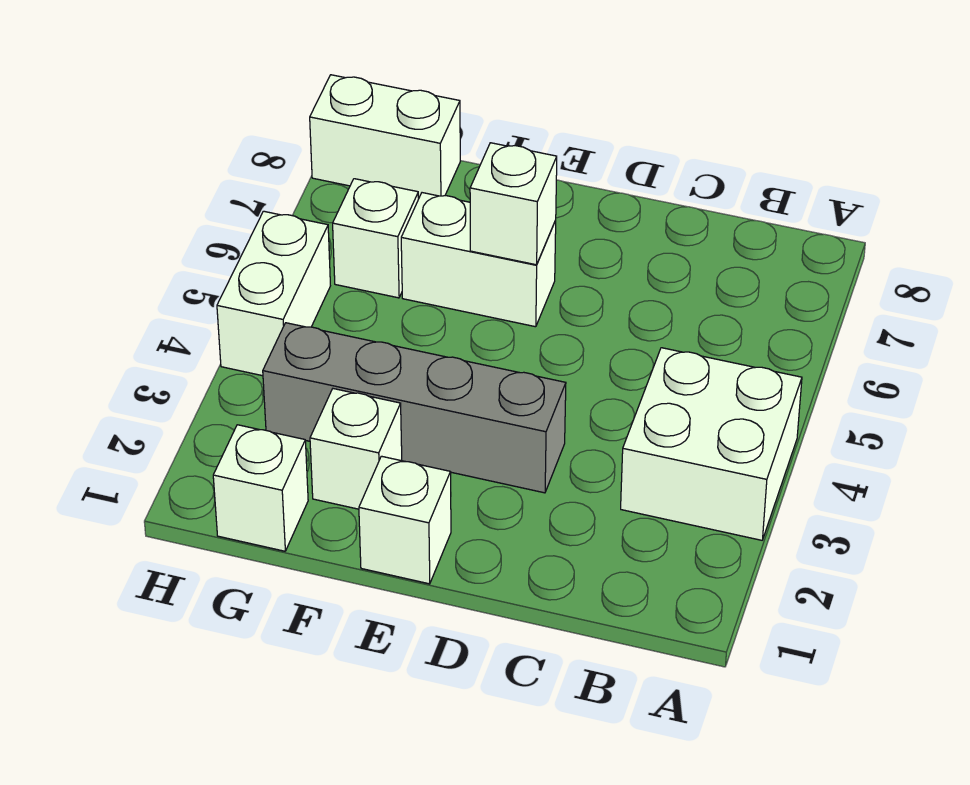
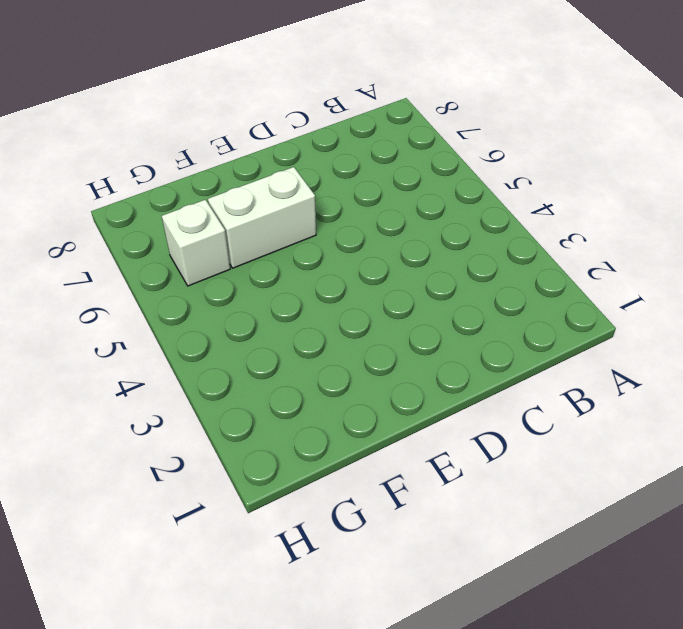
none -> white 2x2 brick [621,348,802,540]
none -> grey 1x4 brick [263,323,566,493]

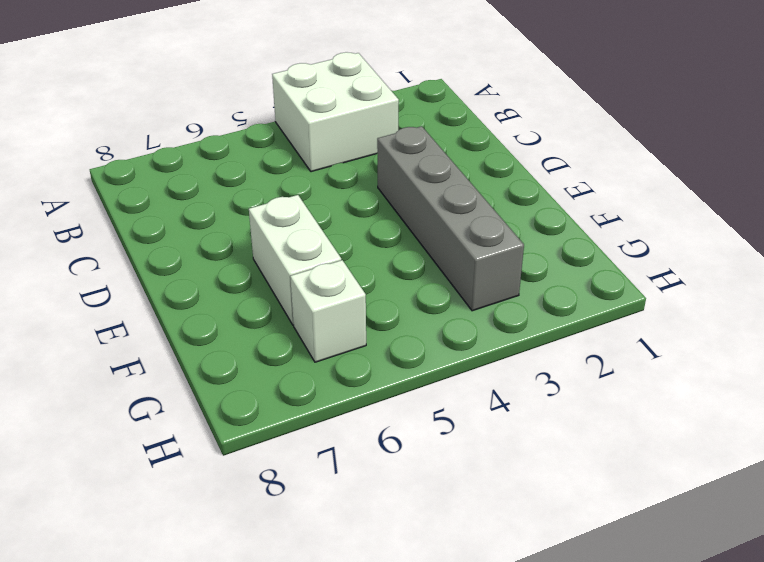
none -> white 1x1 brick [359,456,451,584]
none -> white 1x1 brick [310,389,402,509]

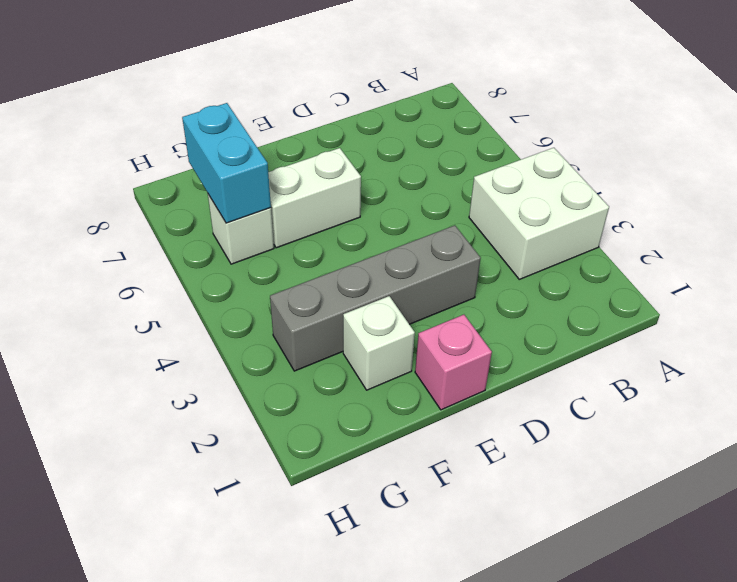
pink 1x1 brick [415,315,492,410] -> white 1x1 brick [359,456,451,584]
cyan 1x2 brick [182,103,271,223] -> none
none -> white 1x1 brick [213,425,308,551]
none -> white 1x2 brick [310,75,460,198]

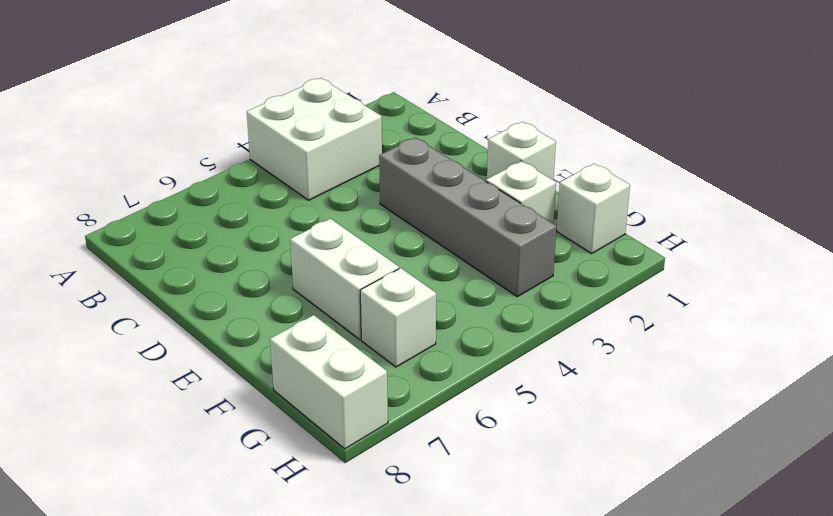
none -> white 1x2 brick [217,211,330,376]
none -> white 1x1 brick [470,143,557,265]

